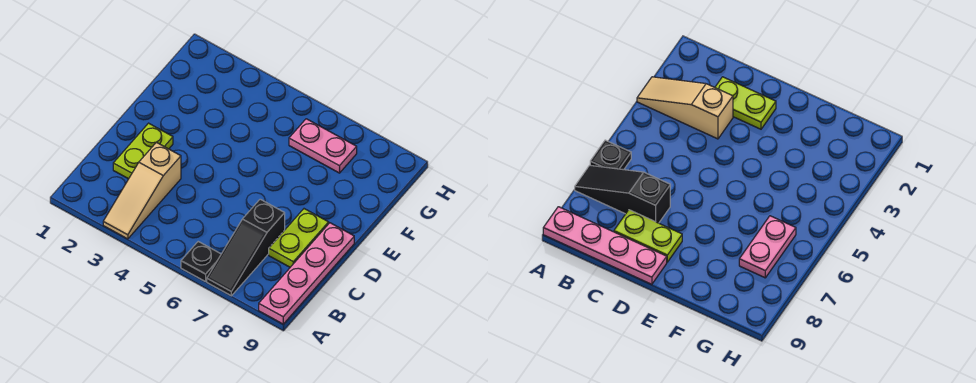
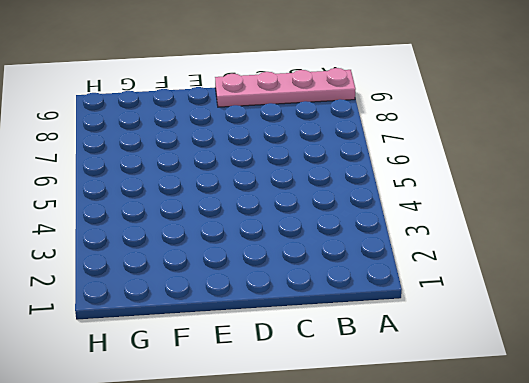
none -> tan 1x3 slope [103,142,181,239]
none -> black 1x1 plate [181,242,221,282]

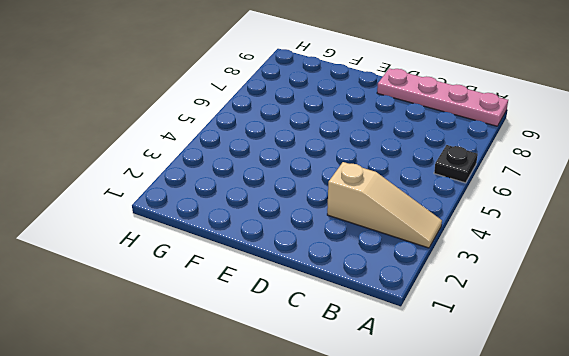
none -> black 1x3 slope [207,199,285,296]
none -> lime 1x2 plate [113,123,173,179]

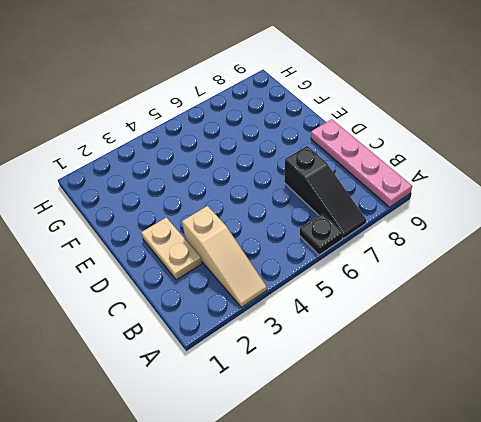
tan 1x2 plate [141,217,202,280] -> lime 1x2 plate [113,123,173,179]
none -> lime 1x2 plate [269,209,329,267]
none -> pink 1x2 plate [289,119,357,173]

